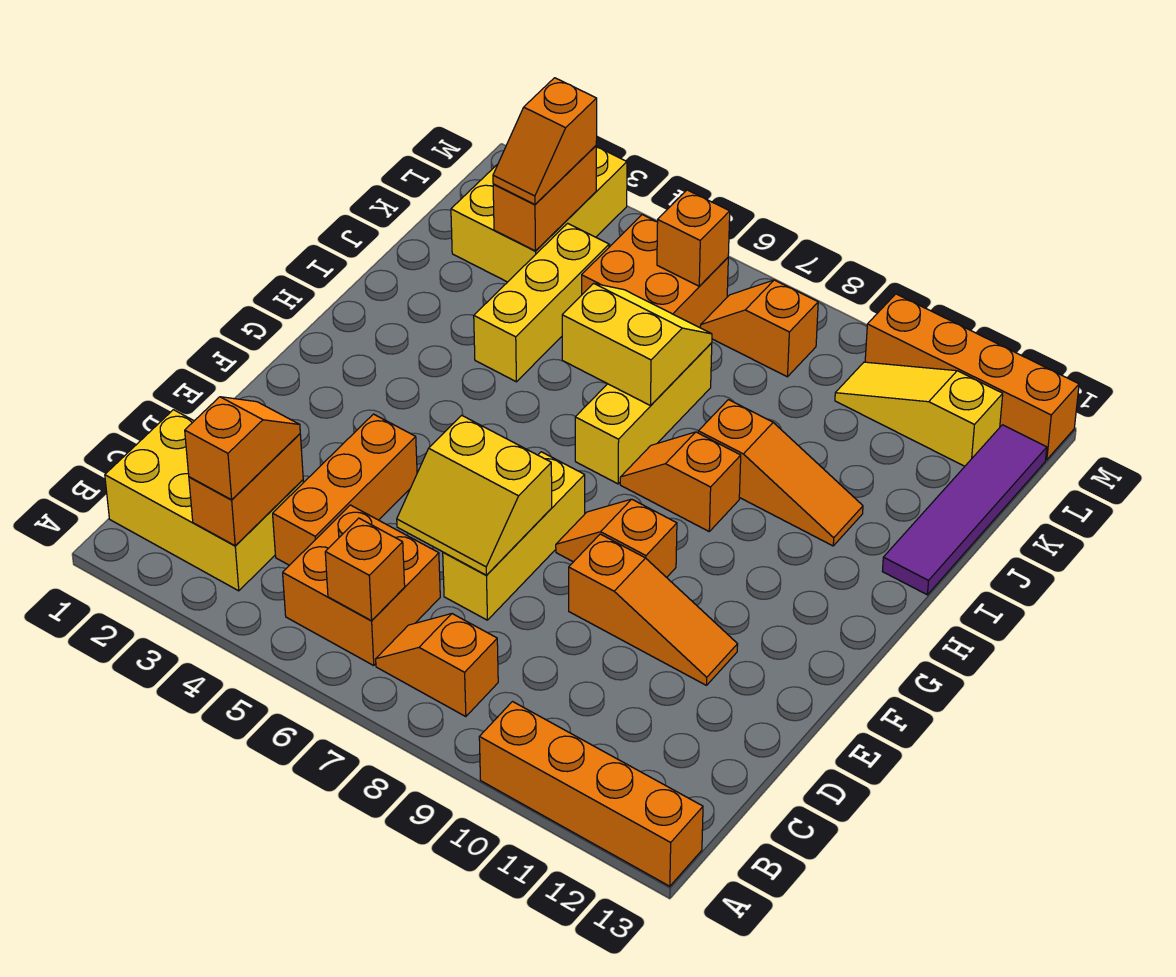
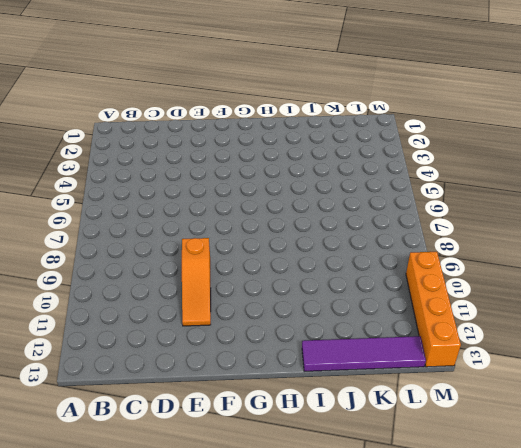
none -> orange 1x4 brick [479,702,703,886]
none -> yellow 2x3 brick [105,410,303,591]
none -> orange 2x2 brick [283,505,440,666]

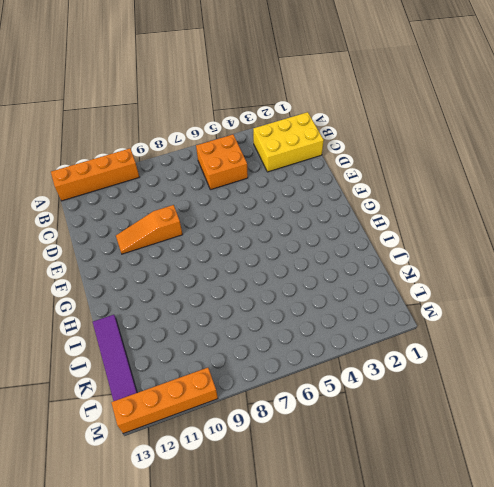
none -> orange 1x2 slope [376,614,498,717]
none -> orange 1x3 brick [273,414,417,565]
none -> yellow 1x3 brick [443,452,585,620]

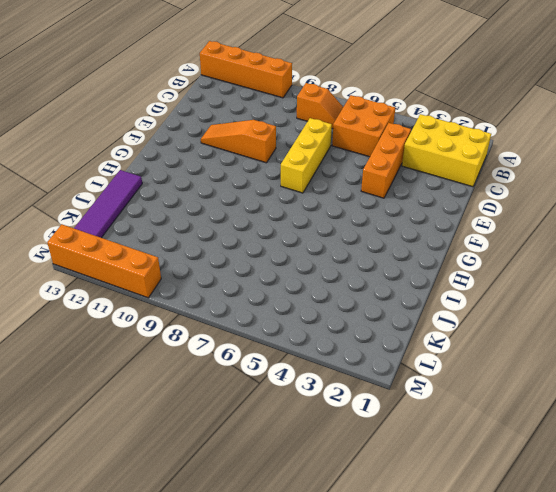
none -> orange 1x2 slope [556,499,677,577]
none -> yellow 1x3 brick [575,343,712,484]
none -> orange 1x2 slope [620,432,741,531]

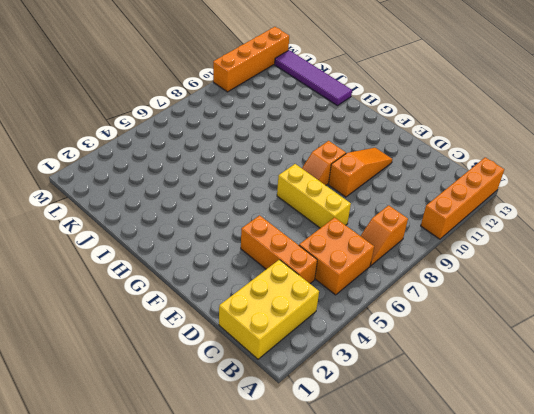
none -> yellow 1x3 brick [575,343,712,484]
none -> orange 1x2 slope [620,432,741,531]
none -> yellow 1x3 brick [474,223,609,382]

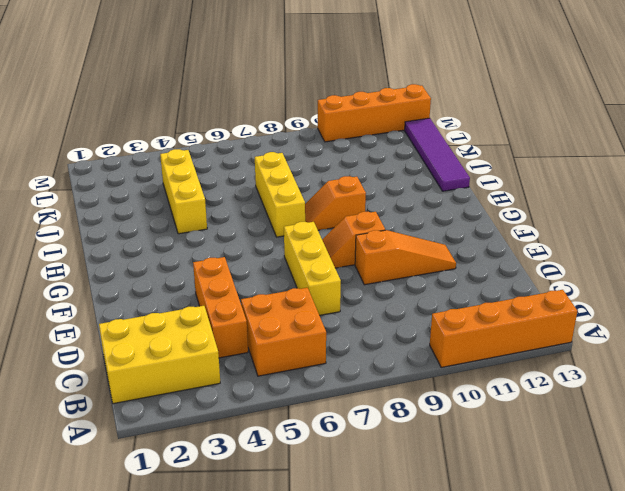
none -> orange 1x2 slope [376,614,498,717]
none -> orange 1x3 slope [698,400,863,546]
none -> yellow 2x3 brick [451,147,627,282]

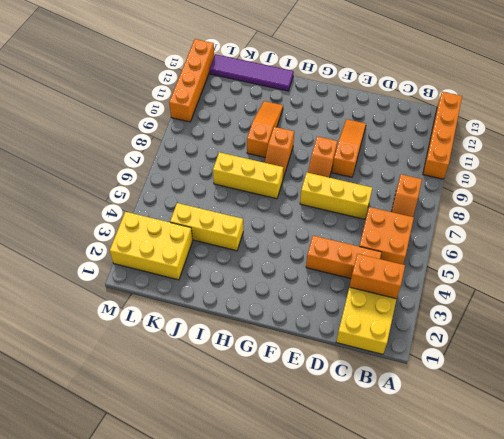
none -> orange 2x2 brick [582,215,728,328]
none -> orange 1x2 slope [700,280,818,377]
none -> yellow 1x3 slope [835,362,1003,466]

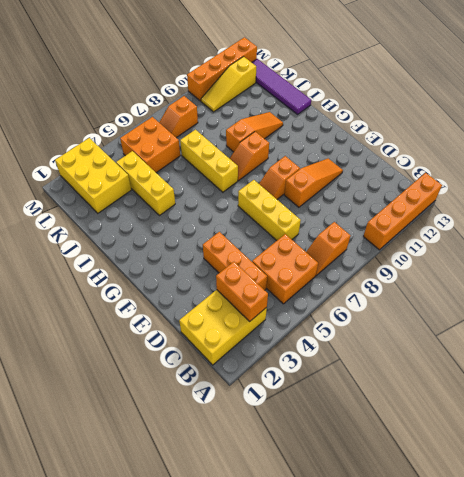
none -> orange 1x1 brick [325,518,405,621]
none -> yellow 2x2 slope [397,415,552,575]
none -> yellow 2x2 slope [562,283,712,406]

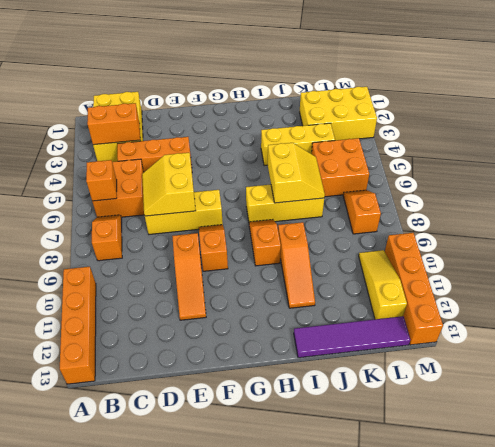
none -> orange 1x2 brick [493,146,596,251]
none -> orange 1x1 brick [657,190,730,286]
none -> orange 1x2 slope [185,397,300,500]

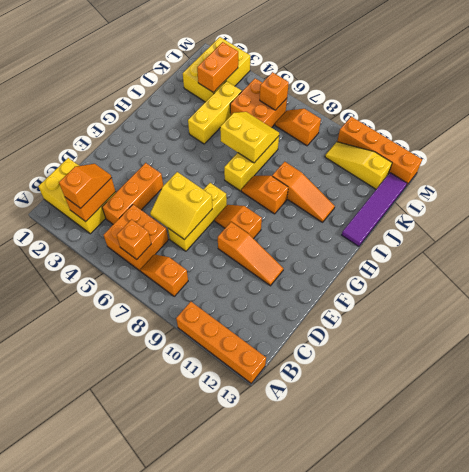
none -> orange 1x2 slope [493,78,597,204]

